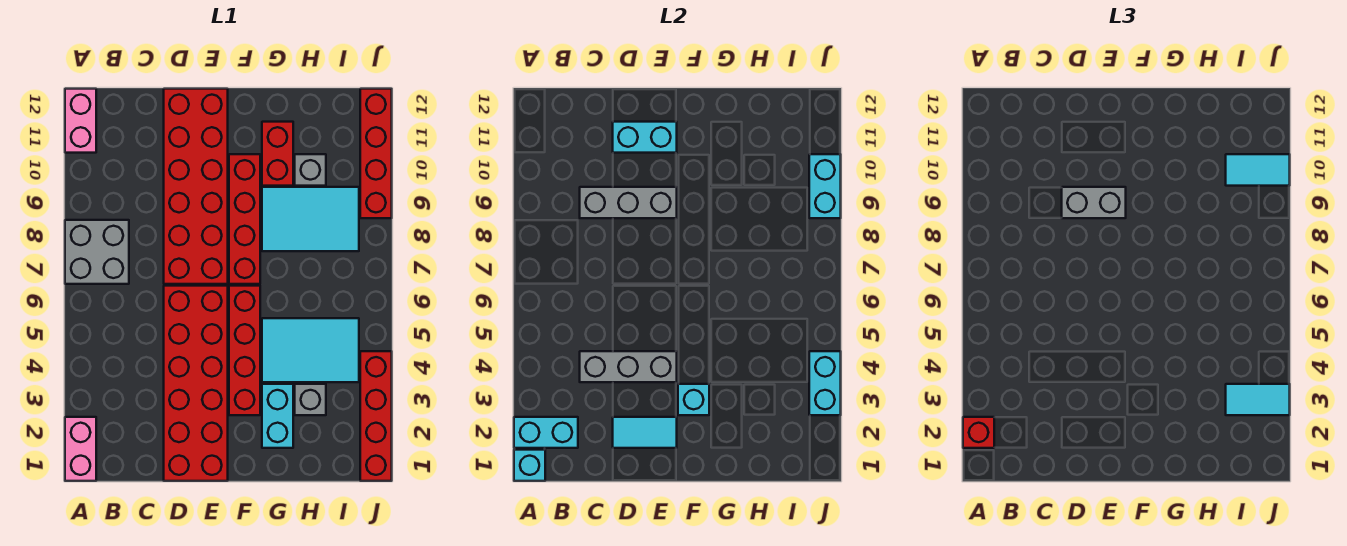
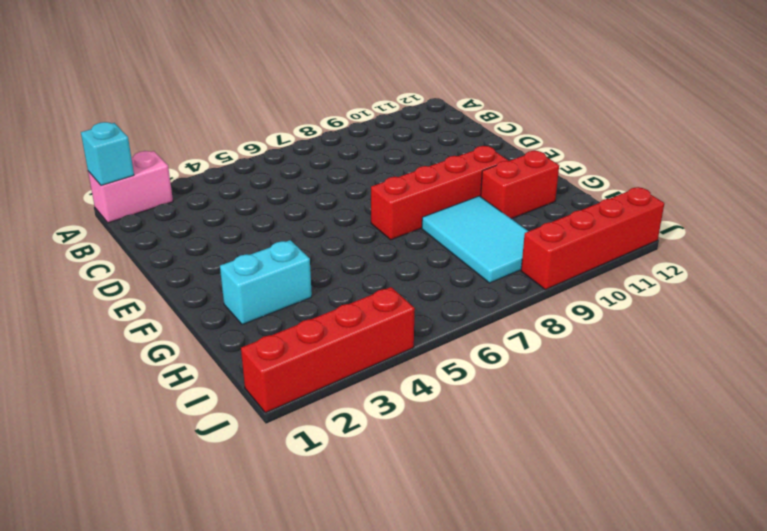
none -> grey 2x2 brick [65,220,129,284]
none -> pink 1x2 brick [65,89,96,153]
none -> red 2x6 brick [164,286,228,481]

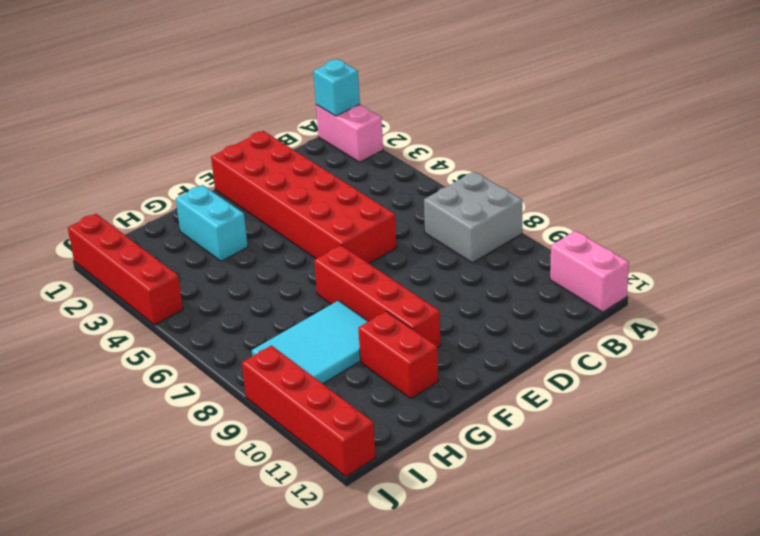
none -> red 2x6 brick [164,89,228,284]
none -> red 1x4 brick [229,286,260,415]
none -> cyan 2x3 tile [262,318,359,382]

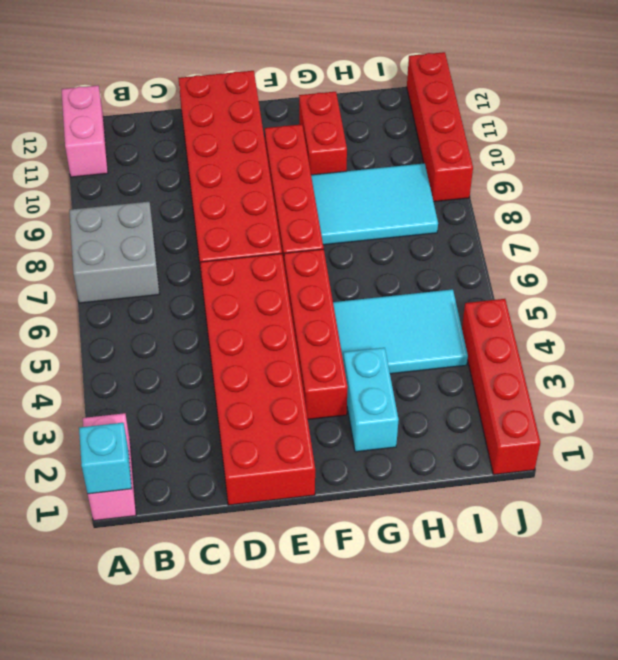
none -> grey 1x1 brick [295,384,326,415]
none -> grey 1x1 brick [295,154,326,186]
none -> cyan 1x2 brick [514,417,578,448]

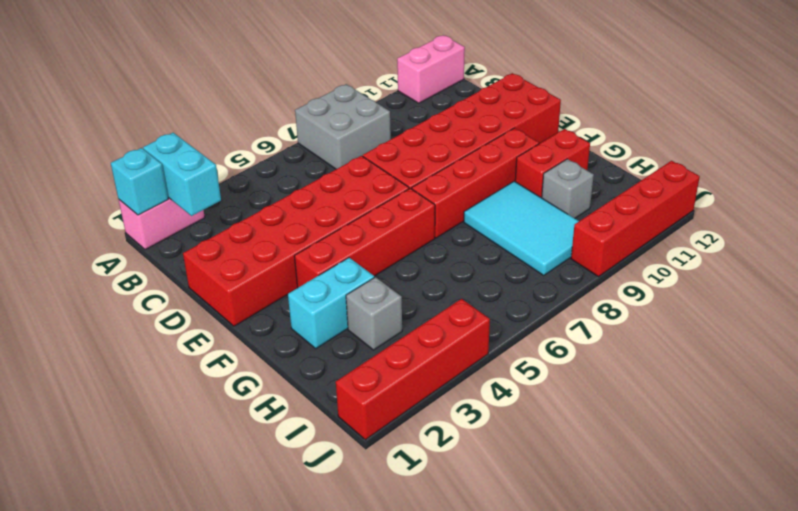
none -> cyan 2x3 tile [262,318,359,382]
none -> grey 1x3 brick [580,351,677,382]
none -> grey 1x3 brick [580,187,677,218]

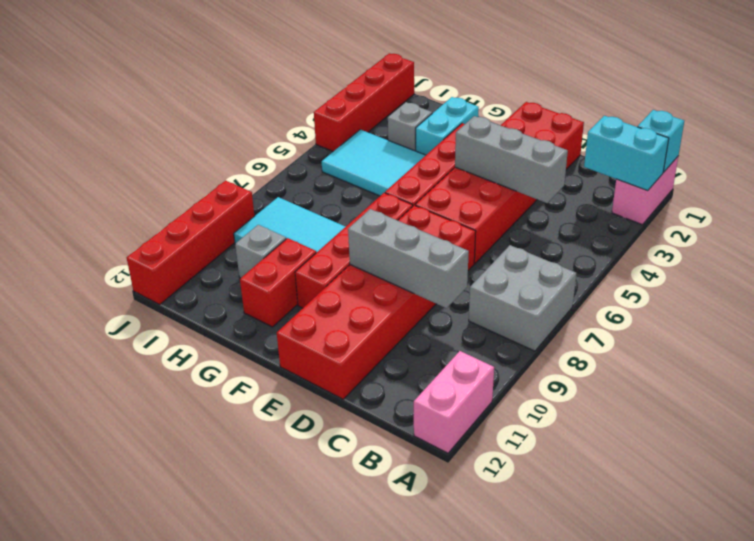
none -> cyan 1x2 tile [613,417,677,448]
none -> cyan 1x2 brick [613,122,677,153]
none -> cyan 1x1 brick [678,384,709,415]

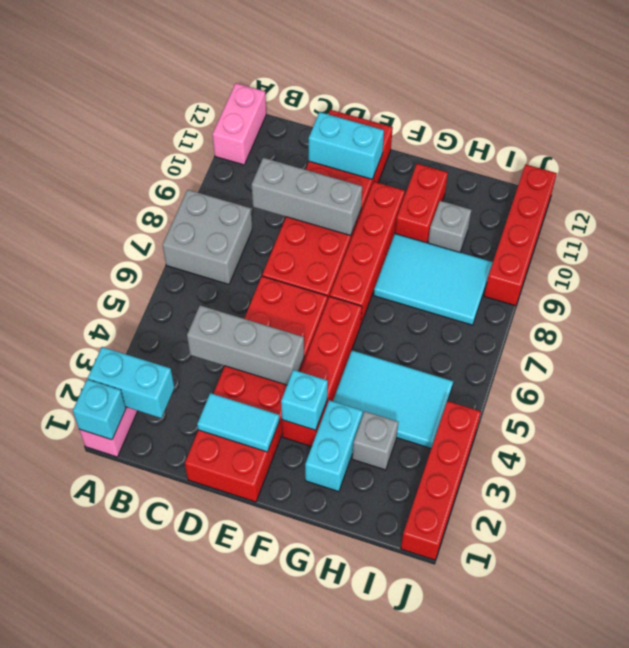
none -> cyan 1x2 brick [809,351,841,415]
none -> cyan 1x2 brick [809,154,841,218]
none -> red 1x1 brick [963,417,994,448]

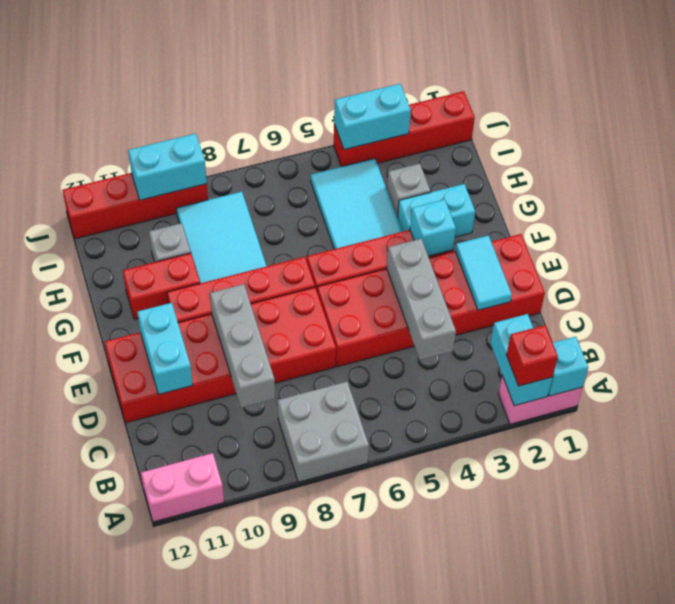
none -> grey 1x2 brick [1062,187,1126,218]
none -> cyan 1x2 tile [1226,384,1290,415]
none -> cyan 1x2 tile [1226,154,1290,186]

